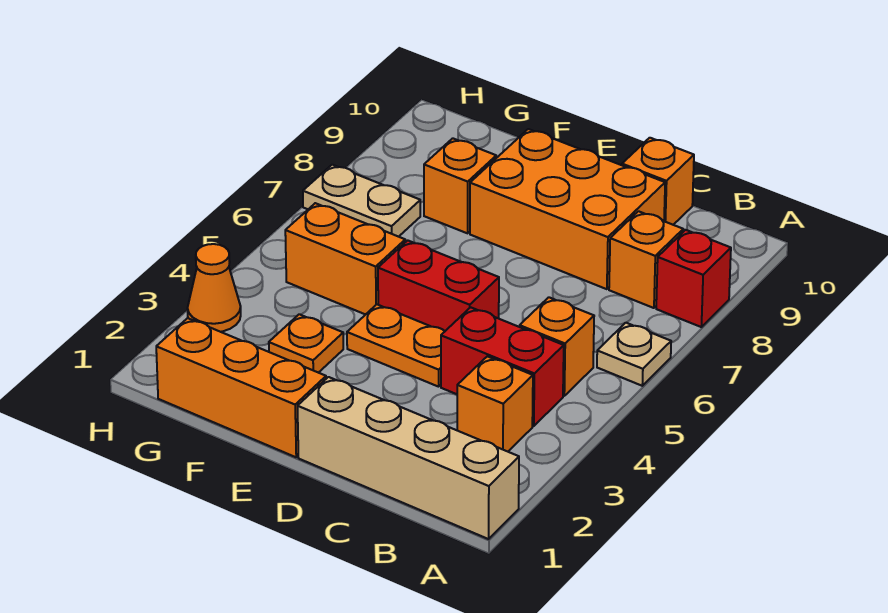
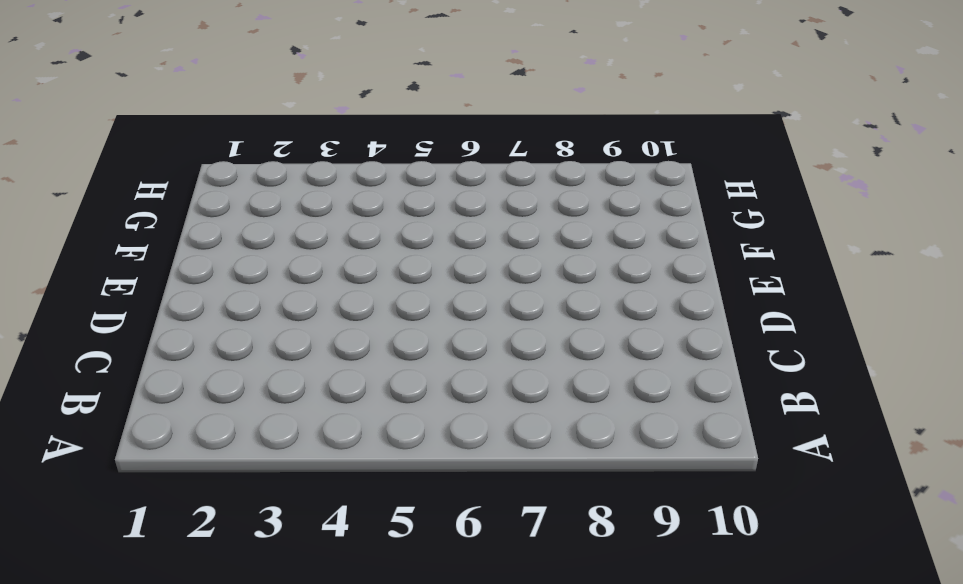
none -> tan 1x4 brick [298,377,519,539]
none -> tan 1x1 plate [597,323,671,386]
none -> red 1x1 brick [656,230,731,327]

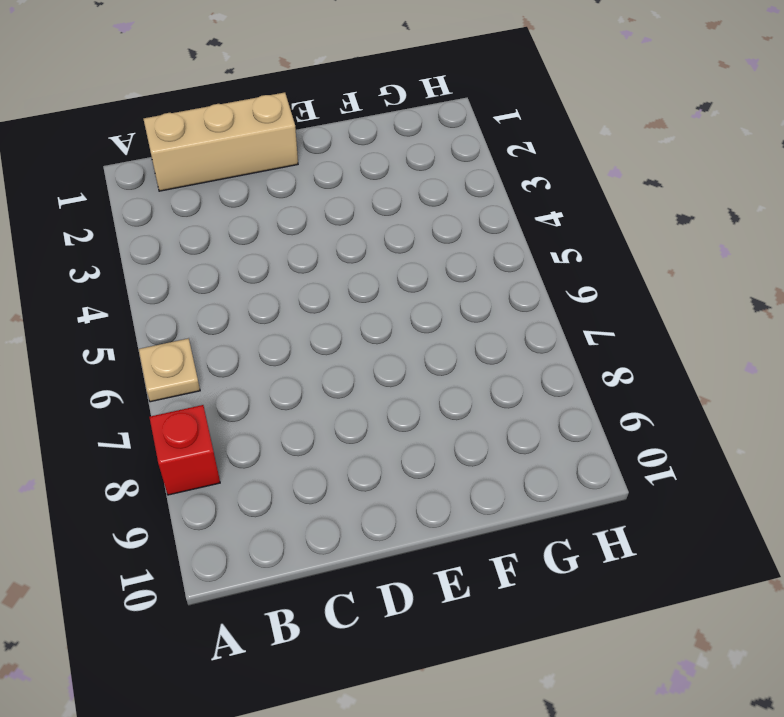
tan 1x3 brick [144,92,298,191] -> tan 1x4 brick [298,377,519,539]
none -> orange 1x1 brick [457,356,533,452]
none -> red 1x2 brick [441,307,564,426]
none -> orange 1x1 brick [520,297,594,396]

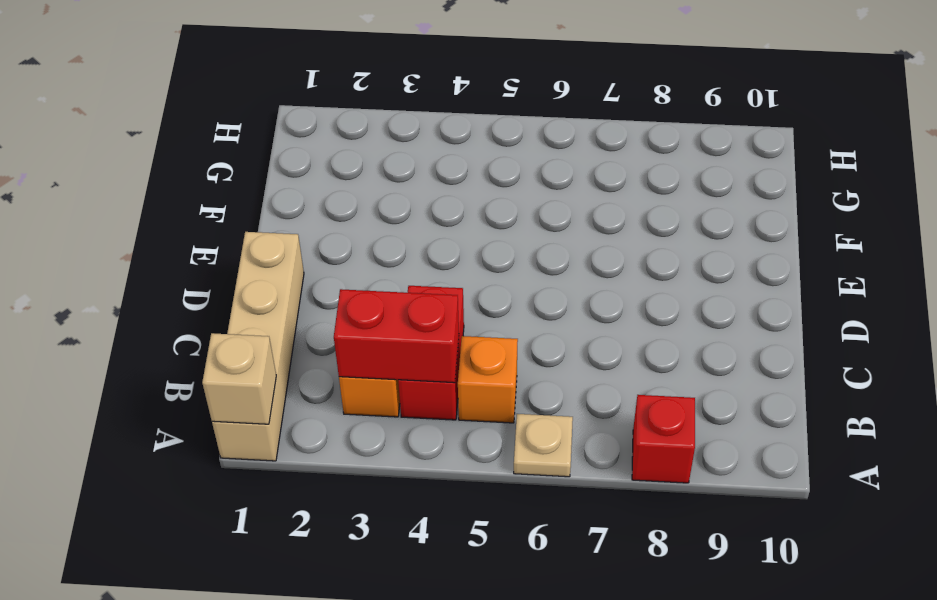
tan 1x1 brick [202,333,276,424] -> none
red 1x2 brick [334,289,459,383] -> red 1x2 brick turned to [378,240,499,331]
none -> orange 1x1 brick [609,211,683,308]
none -> orange 2x3 brick [470,129,665,289]
none -> orange 1x1 brick [622,138,694,225]

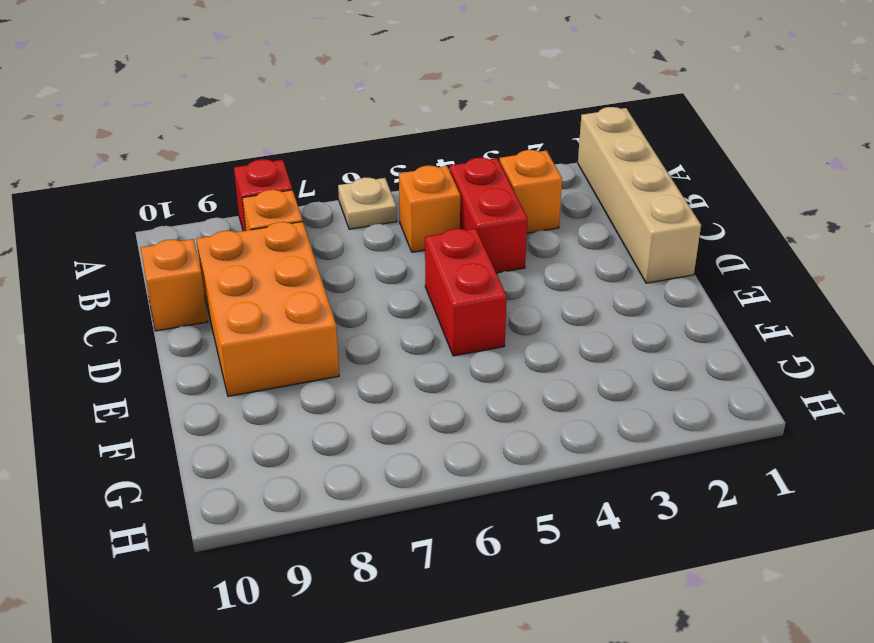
none -> orange 1x2 plate [347,305,445,387]
none -> orange 1x3 brick [156,318,326,457]
none -> orange 1x1 plate [269,314,343,373]

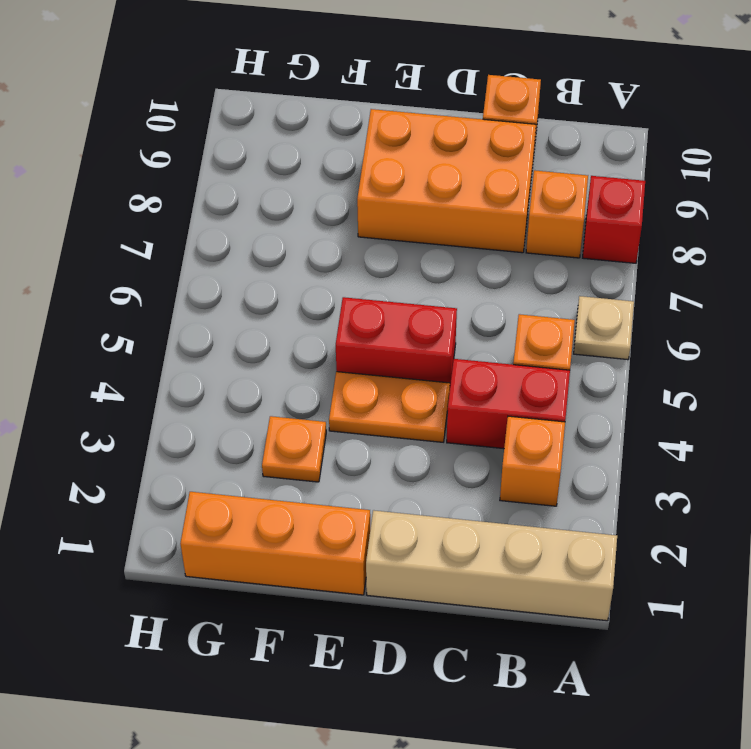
none -> orange 1x2 brick [285,203,405,315]
none -> orange 1x1 brick [424,138,496,233]
none -> tan 1x2 plate [303,165,420,237]

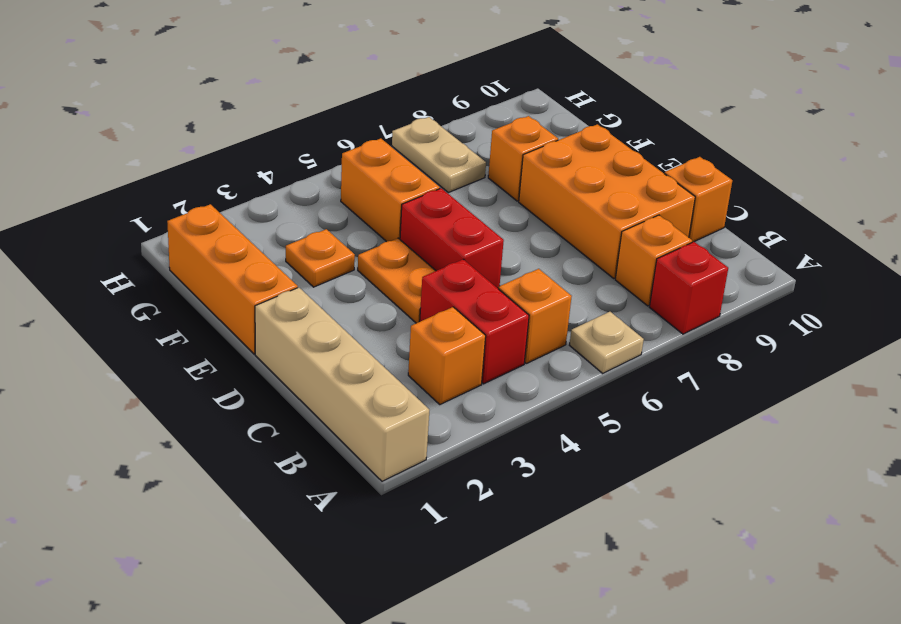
none -> orange 1x1 cone [188,244,241,332]

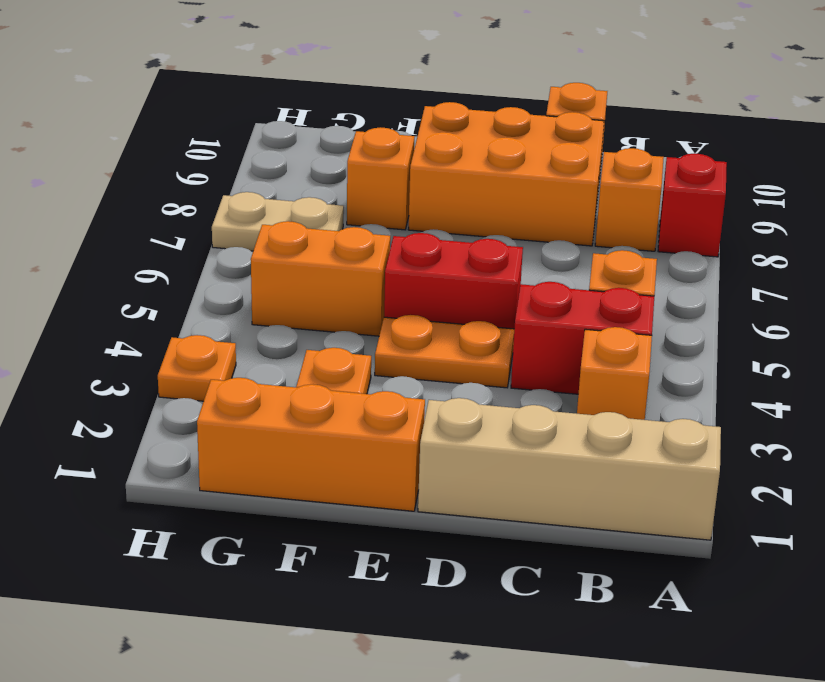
orange 1x1 plate [158,335,236,401] -> orange 1x1 cone [188,244,241,332]
none -> tan 1x1 plate [597,323,671,386]

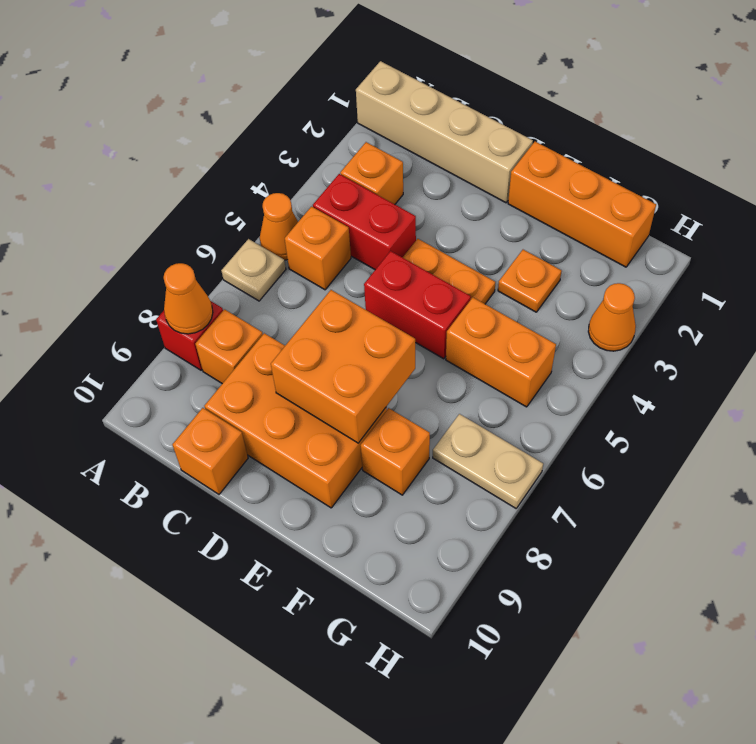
orange 1x1 cone [260,193,298,260] -> none
orange 1x1 cone [164,263,213,334] -> none
orange 2x2 brick [271,290,415,443] -> none

